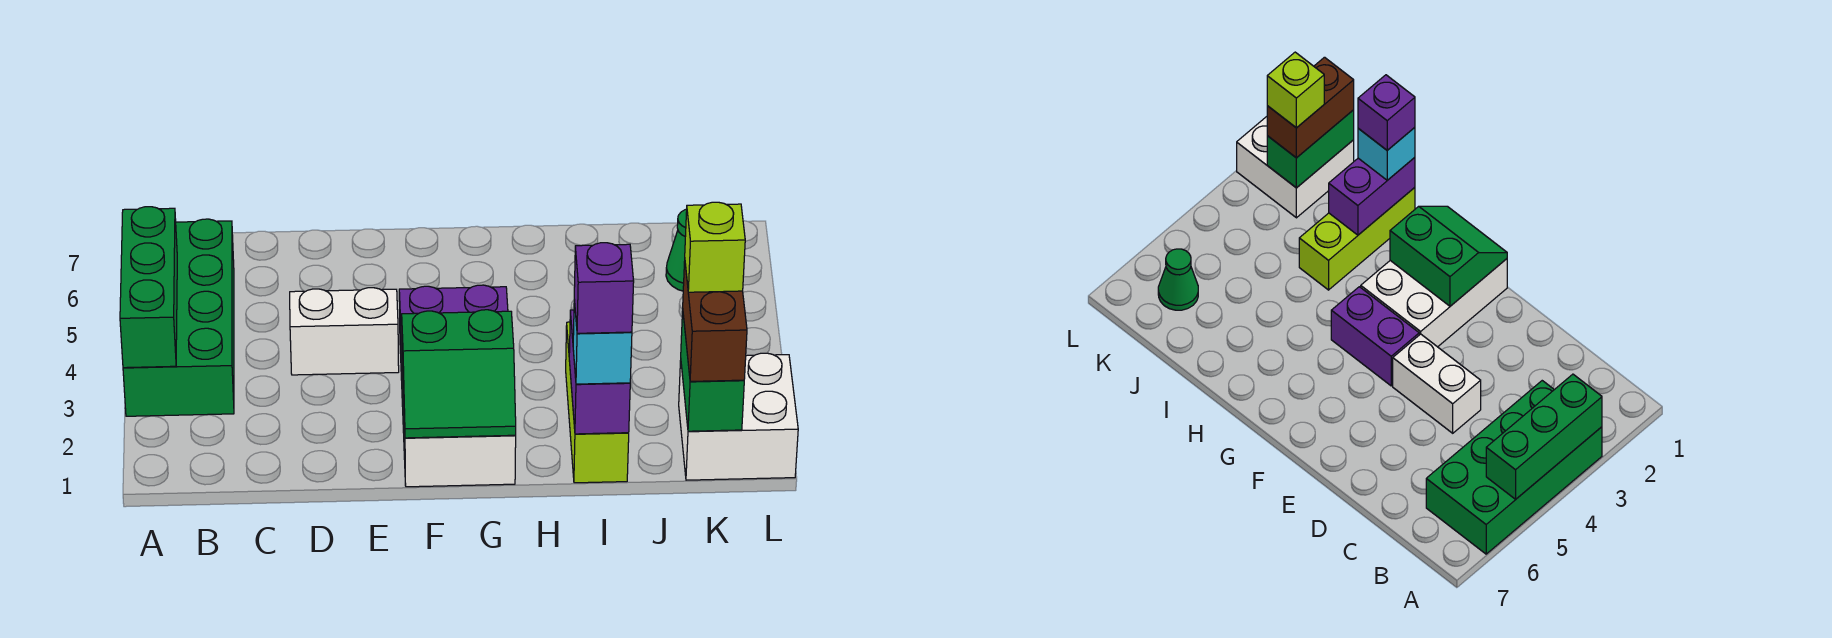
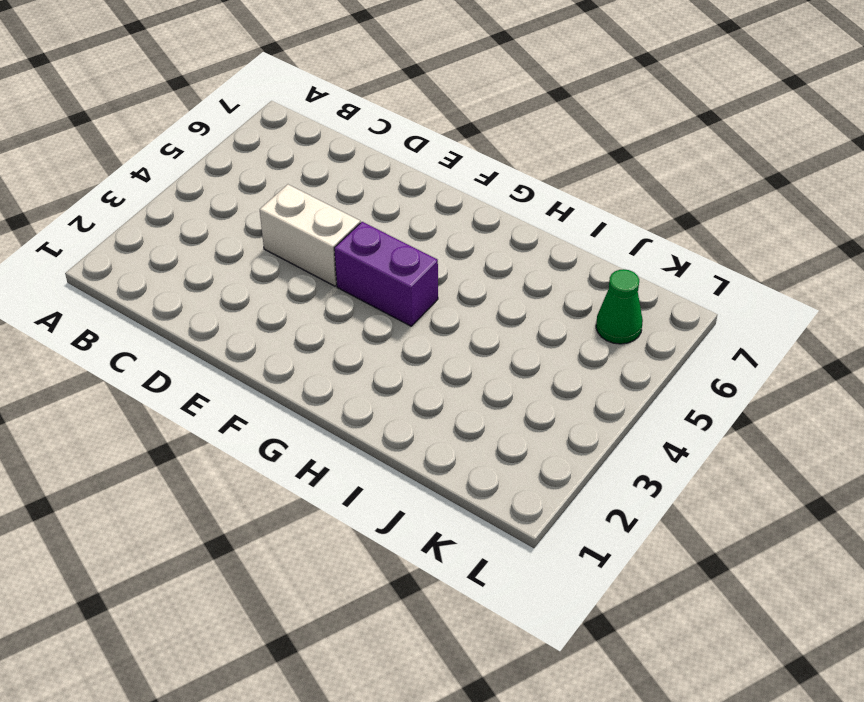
none -> green 2x4 brick [123,219,234,416]
none -> white 2x3 brick [401,326,516,487]
none -> lime 1x3 brick [566,322,629,483]

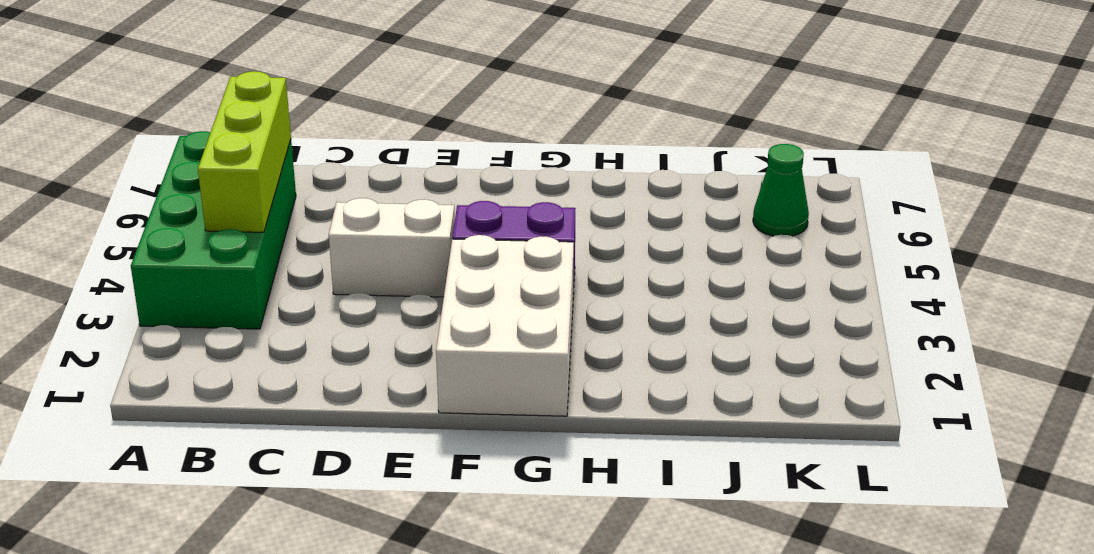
lime 1x3 brick [198,71,291,232] -> lime 1x3 brick moved to [566,322,629,483]
none -> white 2x2 brick [679,353,798,480]
none -> green 1x3 brick [120,207,177,368]
none -> green 2x2 slope [402,310,516,438]

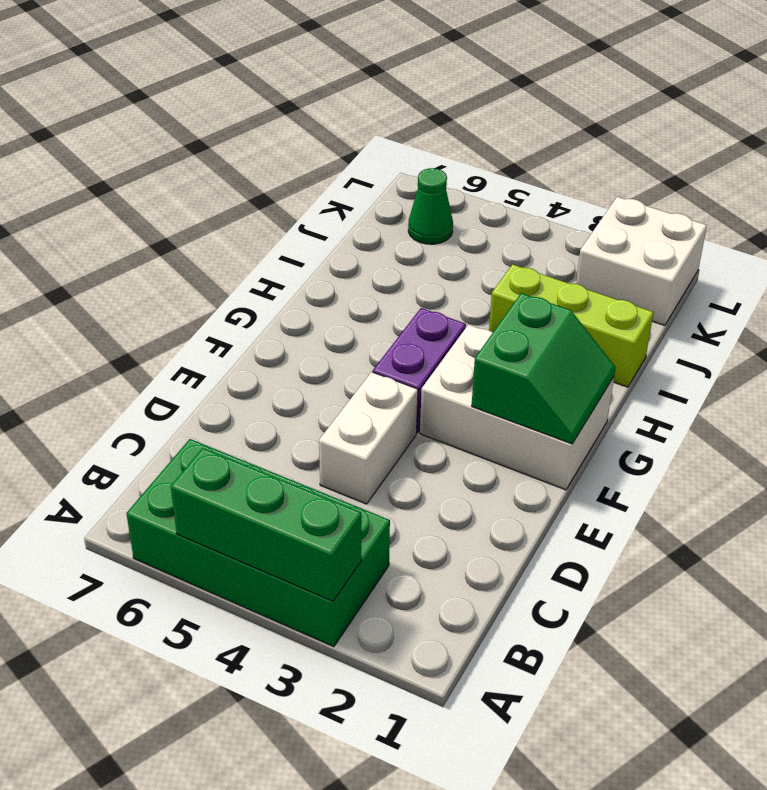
none -> purple 1x2 brick [569,310,630,434]
none -> green 1x2 brick [681,311,744,431]
none -> cyan 1x1 brick [573,300,632,384]

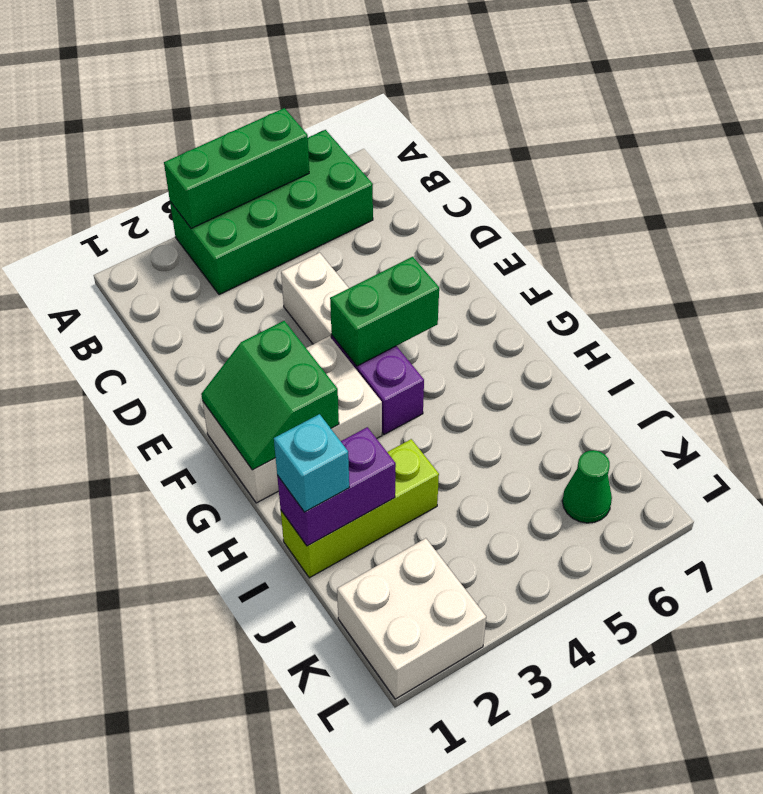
green 1x2 brick [330,257,439,366] -> green 1x2 brick moved to [681,311,744,431]
none -> brown 1x2 brick [683,261,747,381]
none -> purple 1x1 brick [574,243,634,333]
none -> lime 1x1 brick [685,202,745,292]

